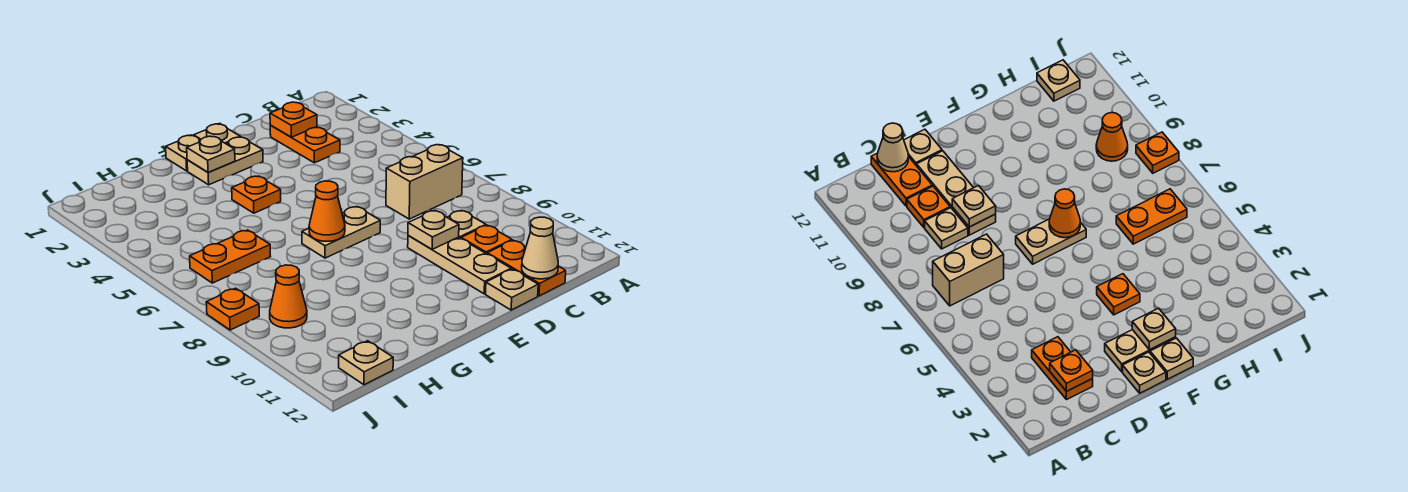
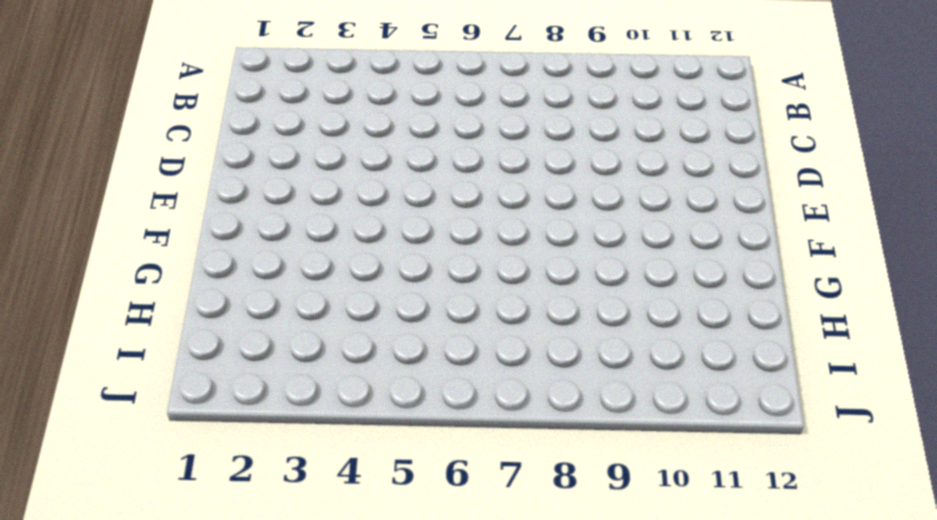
none -> tan 1x2 brick [386,145,463,219]
none -> orange 1x2 plate [270,126,340,163]
none -> tan 1x1 plate [447,210,486,238]

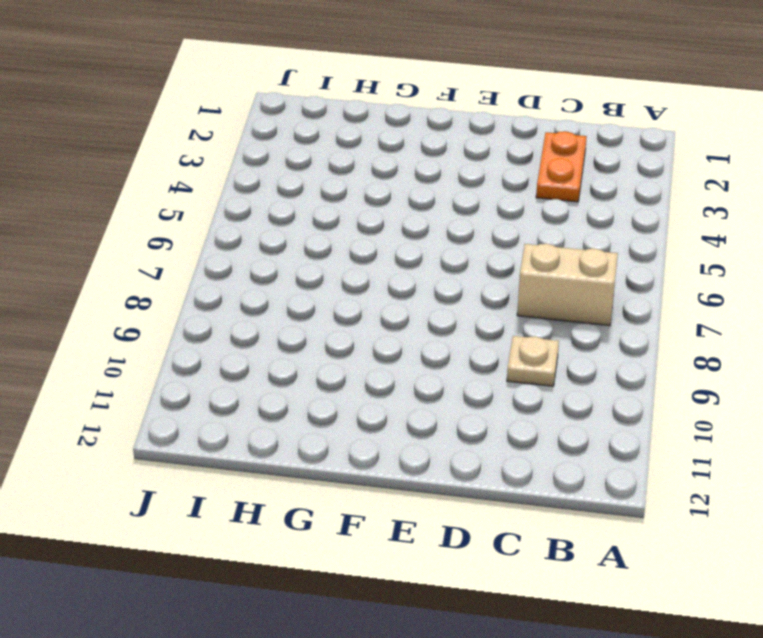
none -> orange 1x1 plate [461,225,512,254]
none -> orange 1x2 plate [487,240,566,296]
none -> tan 1x3 plate [408,236,511,294]

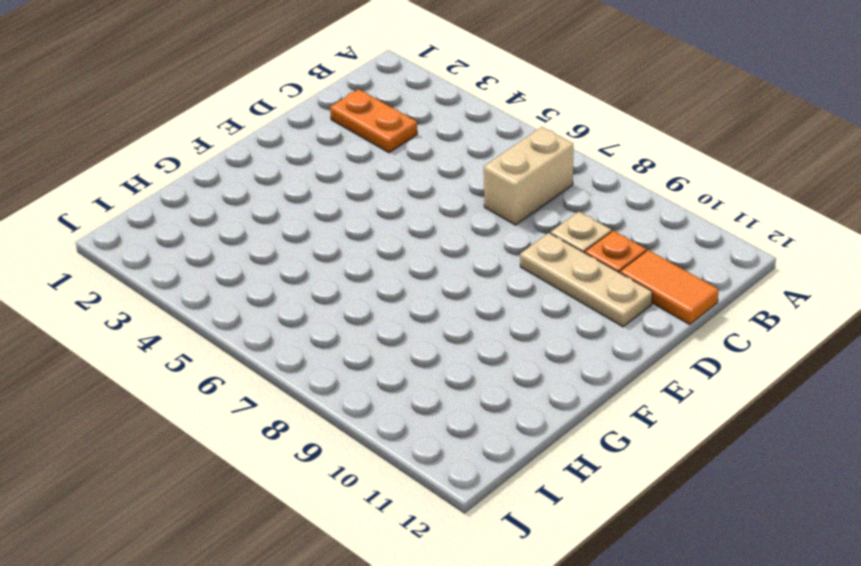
orange 1x2 tile [620,250,719,324] -> orange 1x2 plate [487,240,566,296]
none -> tan 1x1 plate [486,269,538,310]
none -> tan 1x1 plate [194,124,240,144]
none -> tan 1x2 plate [187,137,263,185]

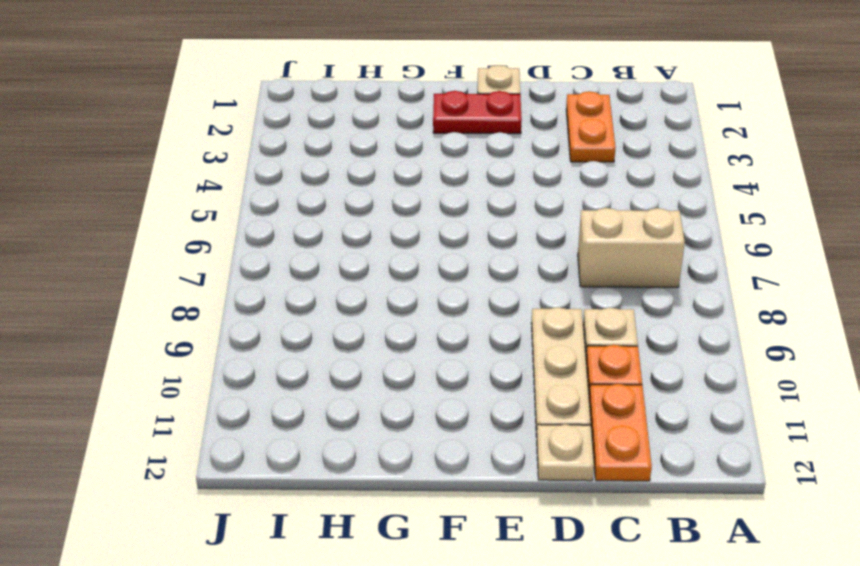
red 1x2 plate [433,91,522,134] -> tan 1x2 plate [187,137,263,185]
none -> tan 1x2 plate [302,207,380,258]
none -> tan 1x1 plate [166,135,200,171]
none -> orange 1x1 plate [232,176,281,213]

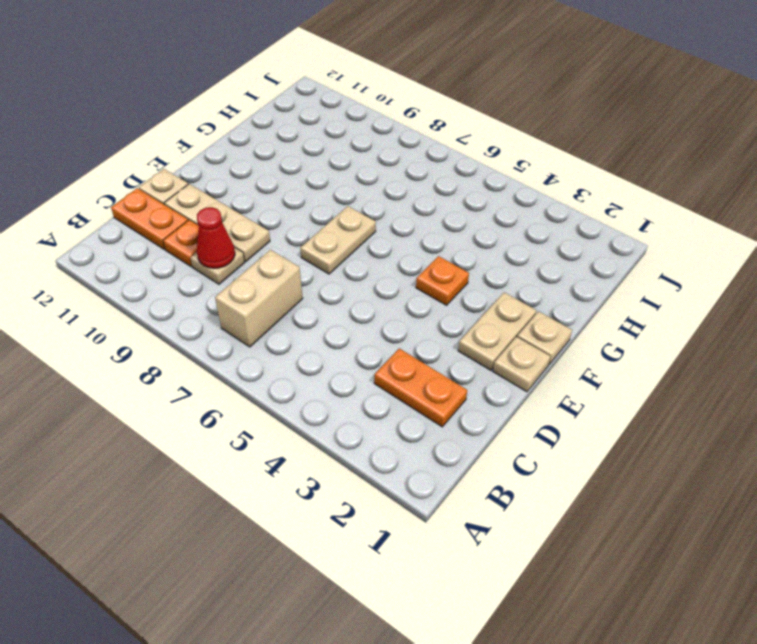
red 1x1 cone [197,207,235,268] -> none
none -> orange 1x2 plate [190,230,271,283]
none -> orange 1x1 cone [270,265,307,328]
none -> tan 1x1 plate [339,341,393,385]

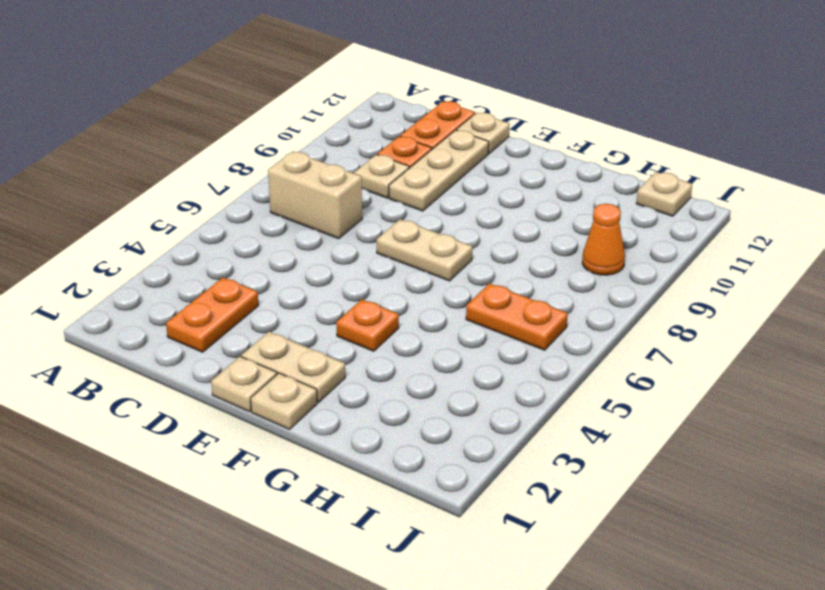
none -> orange 1x1 plate [206,288,259,330]
none -> orange 1x1 plate [270,102,317,137]
none -> tan 1x1 cone [522,217,558,279]

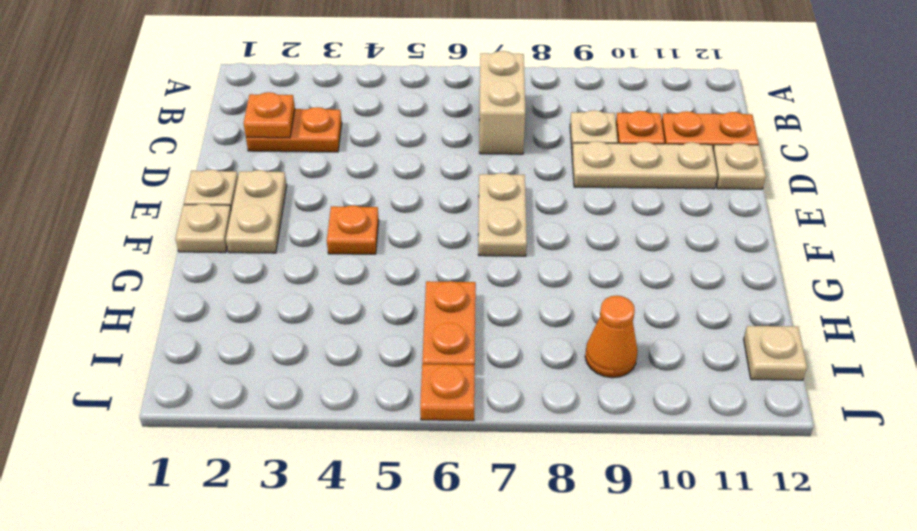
orange 1x1 plate [420,364,475,421] -> orange 1x1 plate moved to [206,288,259,330]
none -> tan 1x1 cone [522,217,558,279]
none -> tan 1x1 plate [408,210,459,249]
none -> tan 1x1 plate [187,136,235,173]

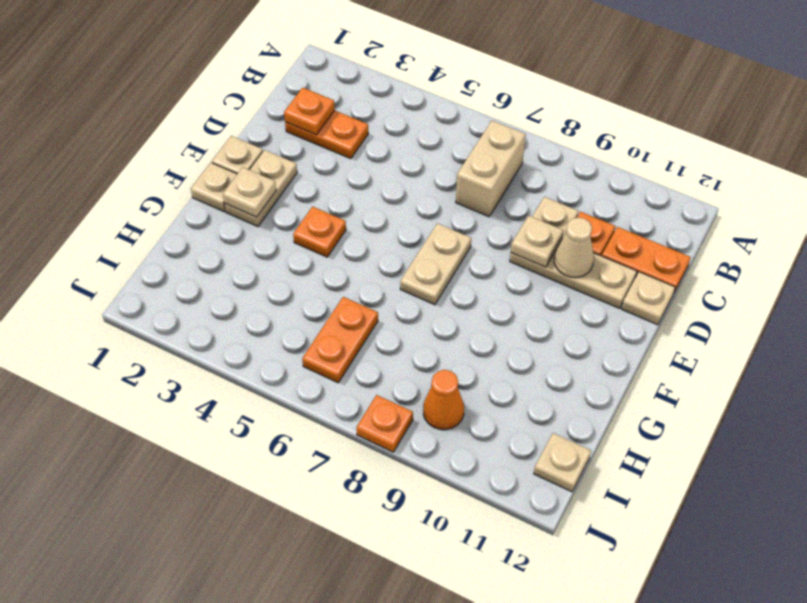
tan 1x1 cone [554,217,594,277] -> tan 1x1 cone moved to [522,217,558,279]
none -> orange 1x1 cone [309,181,345,241]

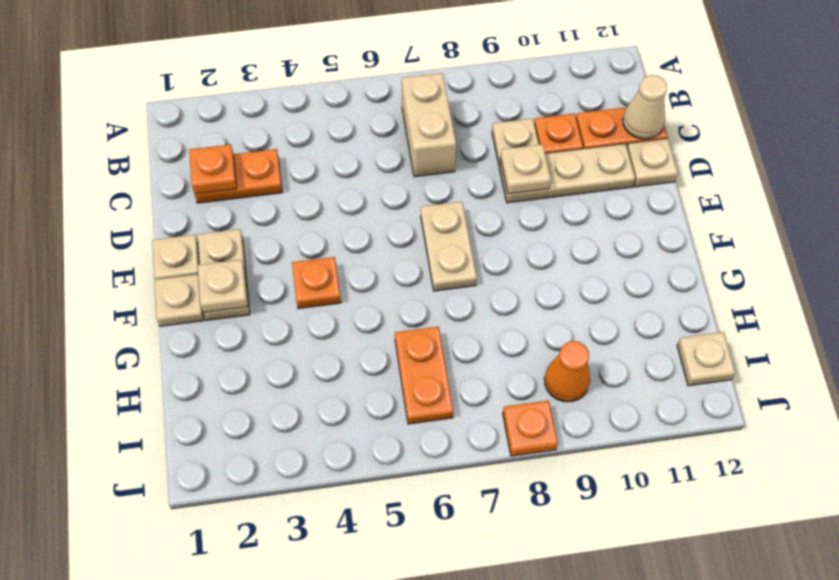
none -> orange 1x1 cone [309,181,345,241]

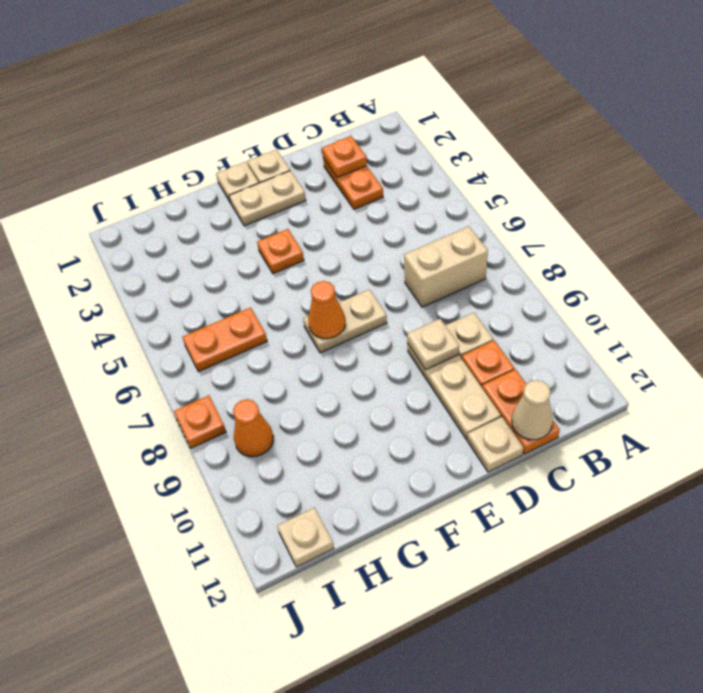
none -> tan 1x1 plate [187,136,235,173]

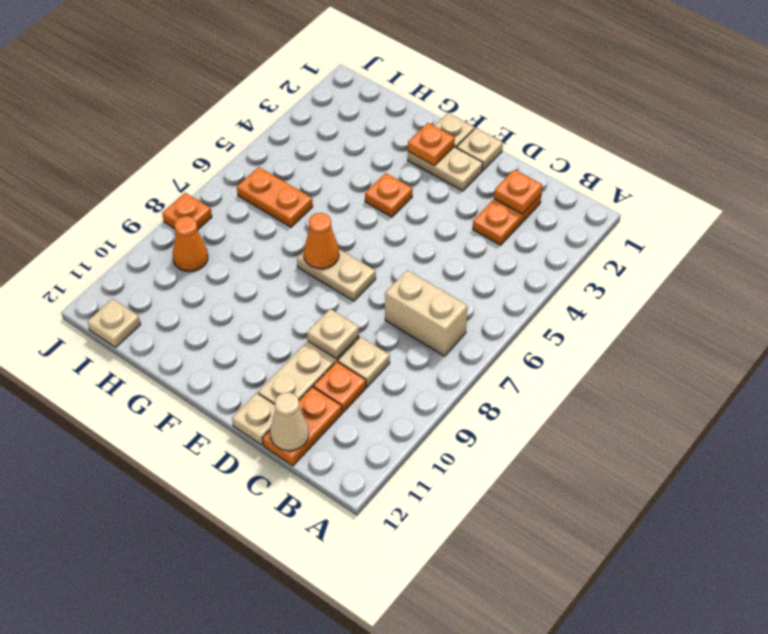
orange 1x1 plate [408,123,455,166] -> tan 1x1 plate [187,136,235,173]

